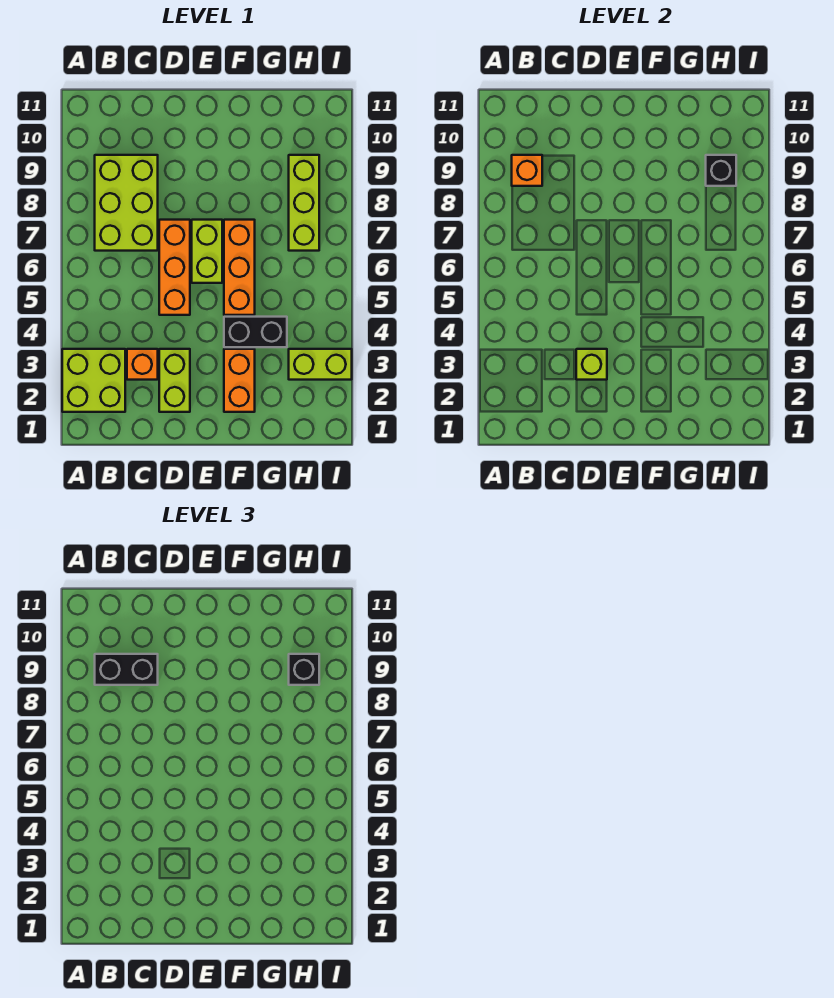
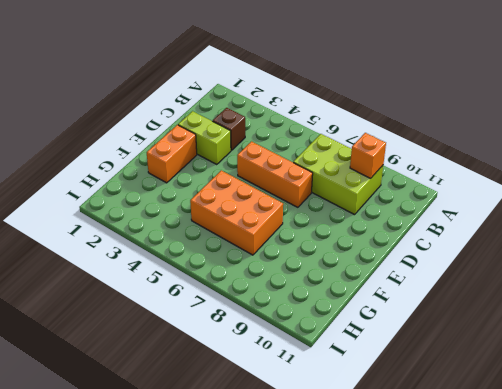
brown 1x1 brick [213,108,245,150] -> orange 1x1 brick [127,349,158,380]
orange 1x2 brick [147,125,197,183] -> orange 1x2 brick turned to [224,349,255,412]
orange 2x3 brick [190,170,283,255] -> orange 1x3 brick [224,220,255,315]
none -> lime 2x2 brick [62,349,125,412]
none -> lime 1x2 brick [192,220,222,283]
none -> black 1x2 brick [224,317,287,347]

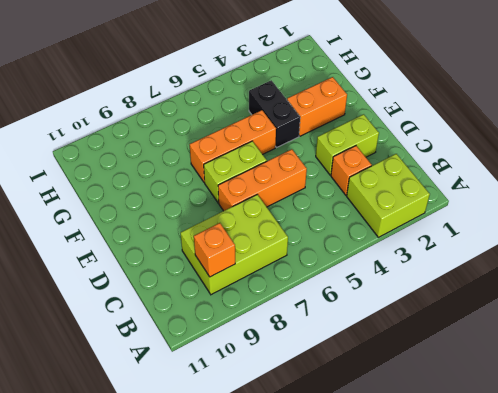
none -> lime 1x2 brick [289,349,352,380]
none -> lime 1x3 brick [289,155,319,251]
none -> lime 1x1 brick [576,349,607,380]

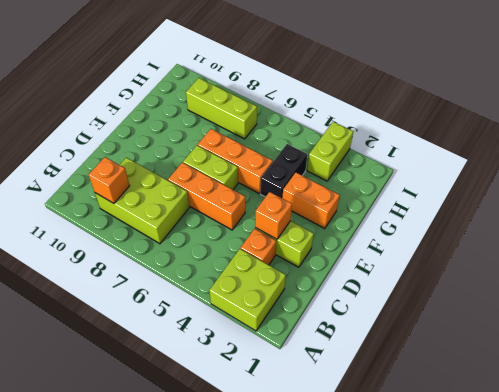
orange 1x1 brick [255,192,292,239] -> lime 1x1 brick [576,349,607,380]
none -> black 1x1 brick [706,155,736,186]
none -> black 1x2 brick [95,654,158,685]
none -> black 1x1 brick [289,654,319,685]

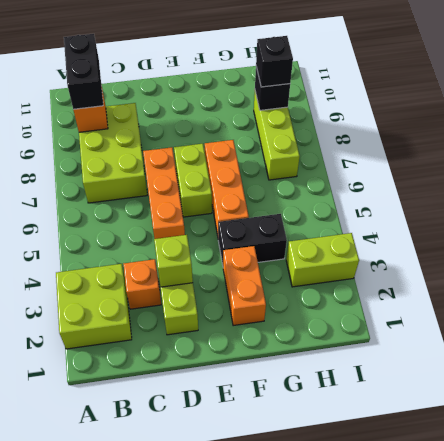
black 1x2 brick [64,34,103,109] -> black 1x2 brick turned to [95,654,158,685]

